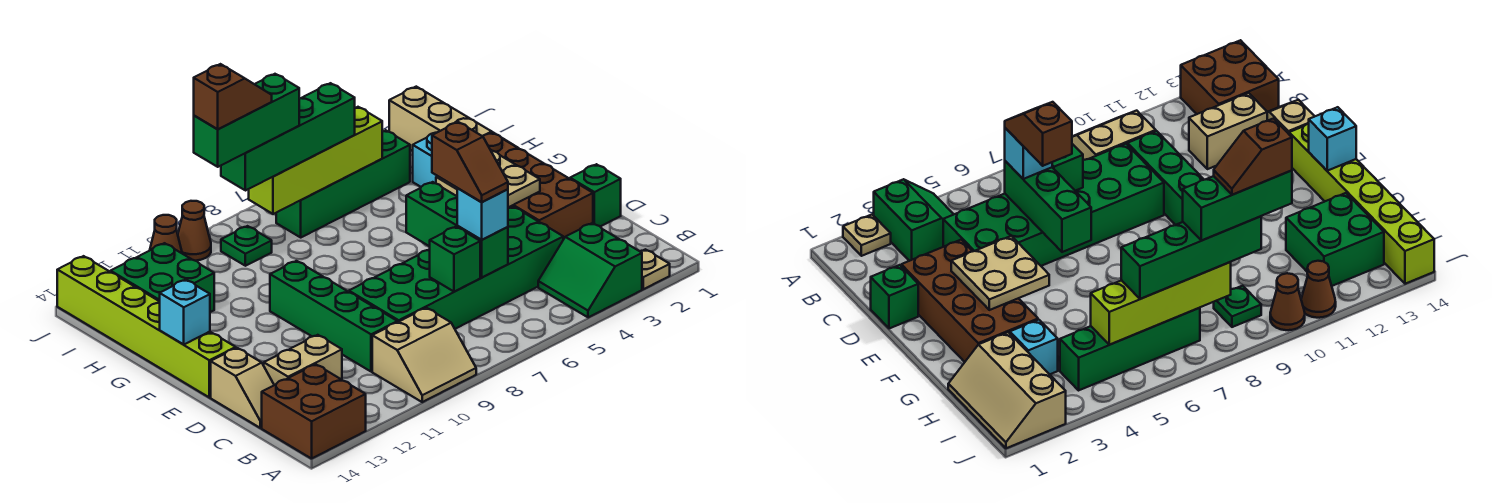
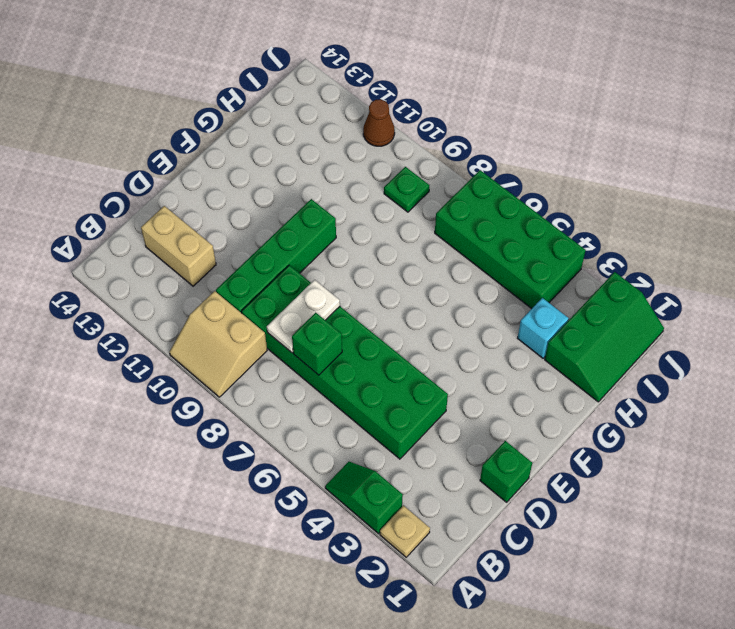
green 1x2 slope [325,462,403,534] -> green 2x2 slope [538,223,642,317]
white 1x2 plate [267,280,340,353] -> none
green 2x3 slope [545,272,664,402] -> tan 2x3 slope [389,87,518,151]
green 2x4 brick [435,170,586,309] -> green 1x4 brick [276,130,410,237]
none -> brown 2x2 brick [262,364,366,459]
none -> tan 1x2 slope [211,348,274,428]
none -> brown 2x4 brick [483,133,593,239]

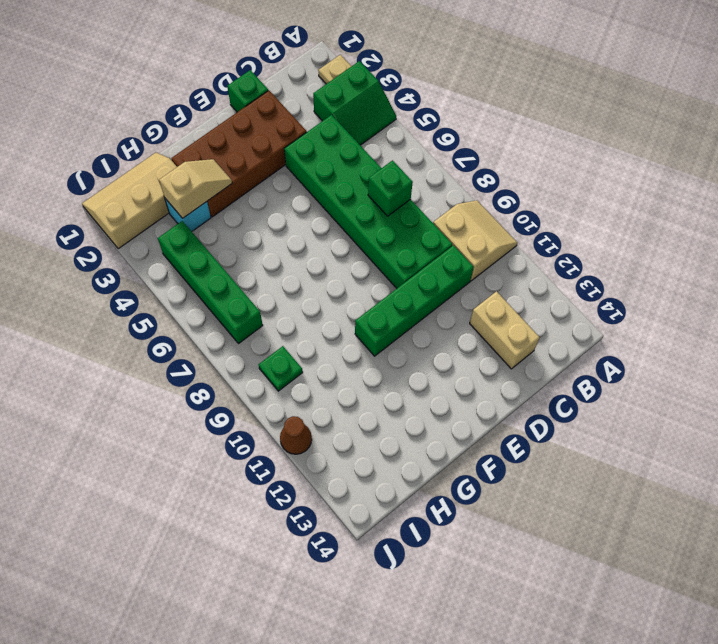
tan 1x2 slope [159,159,232,218] -> tan 1x2 slope moved to [211,348,274,428]
none -> brown 2x2 brick [262,364,366,459]
none -> lime 1x6 brick [57,256,236,397]
none -> green 2x2 brick [111,243,214,312]

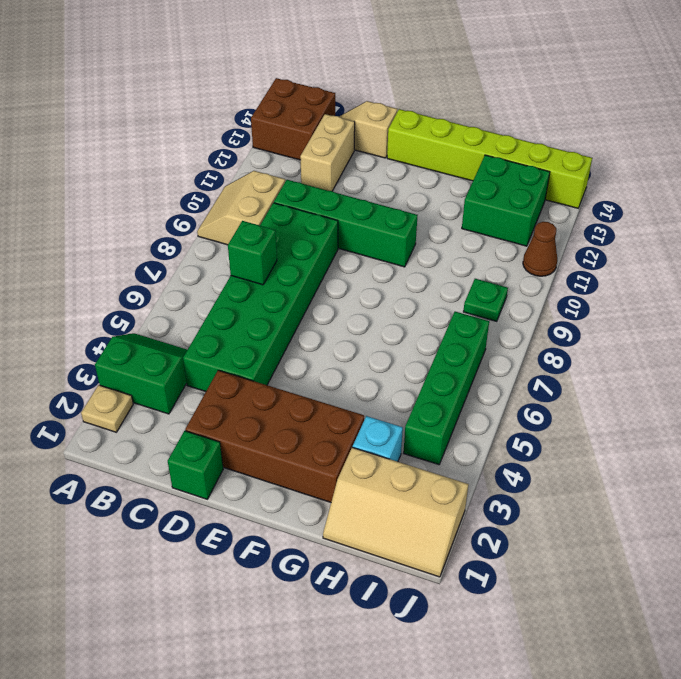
none -> brown 1x1 cone [178,201,211,261]
none -> green 1x3 brick [406,182,508,277]
none -> tan 2x2 plate [436,150,540,207]

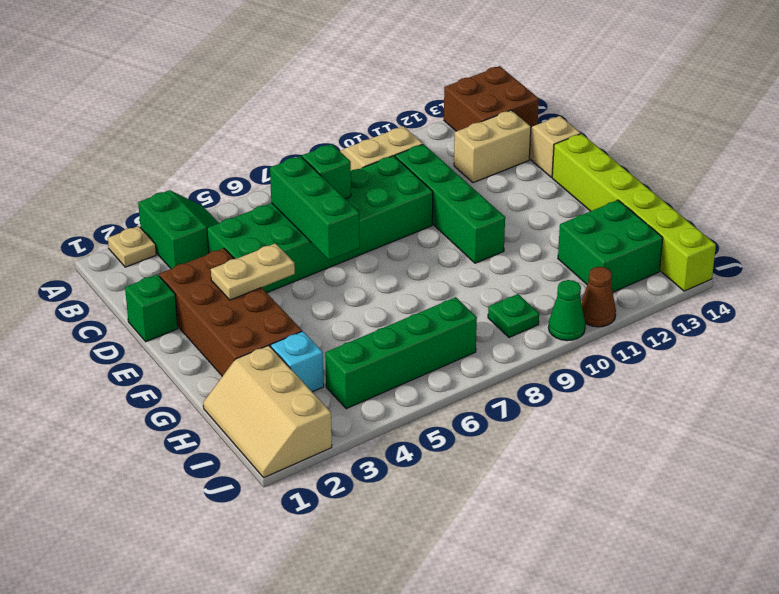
tan 1x2 plate [211,243,295,300] -> tan 2x2 plate [436,150,540,207]
green 1x1 cone [548,280,585,341] -> brown 1x1 cone [178,201,211,261]
none -> cyan 1x1 brick [160,280,210,345]
none -> lime 1x4 brick [249,107,382,214]
none -> cyan 1x1 brick [457,188,508,240]

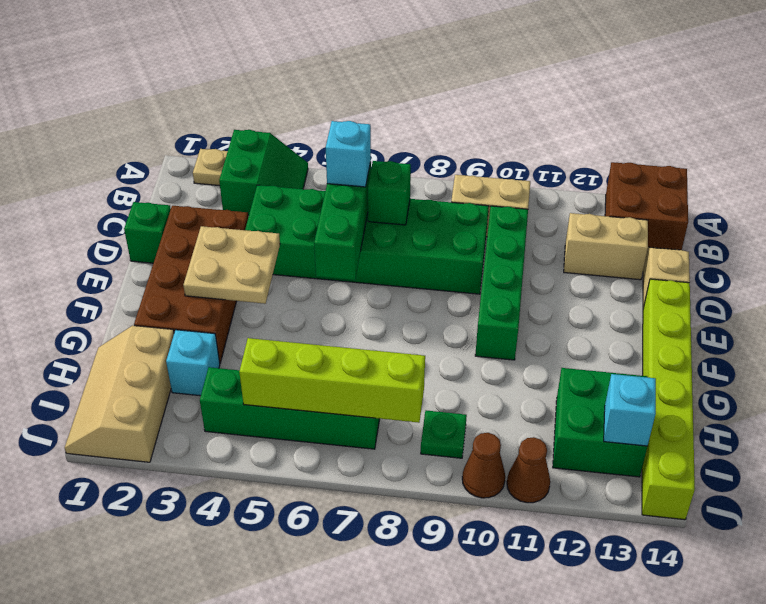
cyan 1x1 brick [604,374,656,446] -> cyan 1x1 brick moved to [160,280,210,345]
none -> green 1x4 brick [221,83,355,191]
none -> brown 1x2 slope [432,122,508,202]
none -> green 1x3 brick [194,74,299,167]

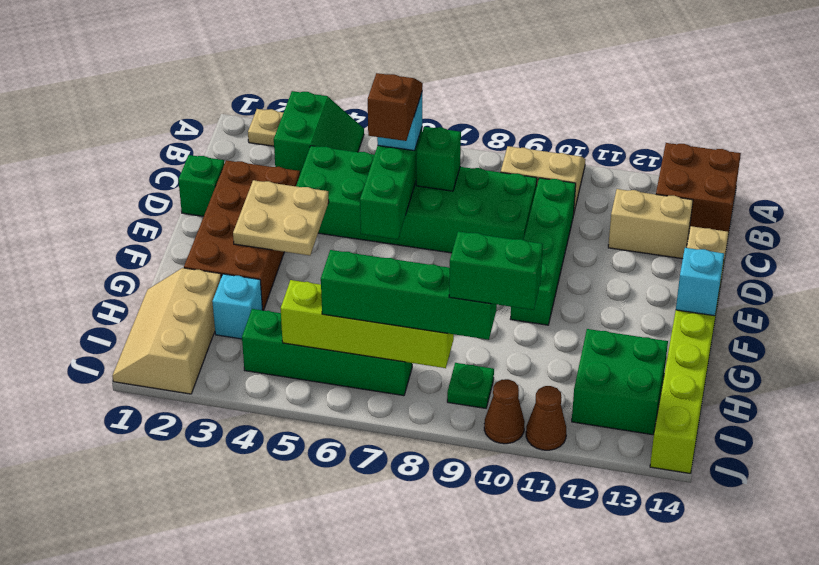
green 1x2 brick [449,231,543,310] -> green 1x3 brick [194,74,299,167]
none -> brown 1x2 slope [194,64,272,129]

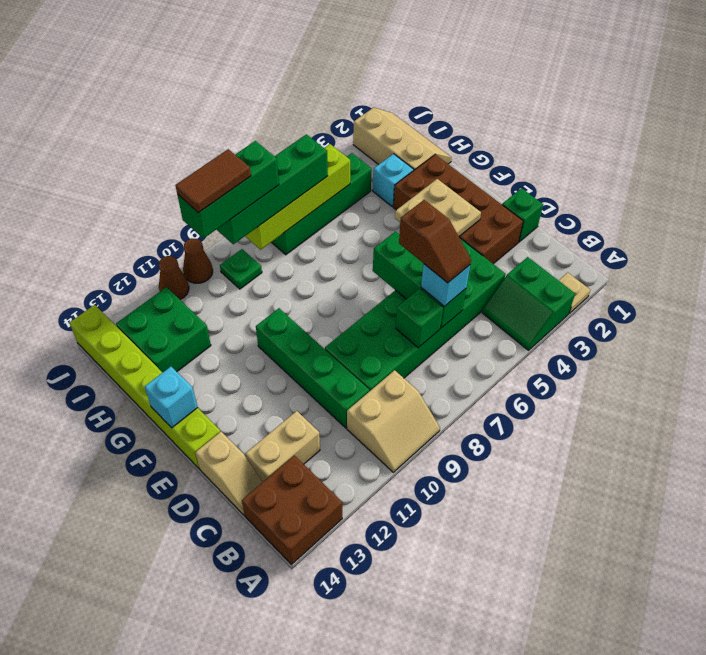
brown 1x2 tile [175,149,251,213] -> brown 1x2 slope [194,64,272,129]

